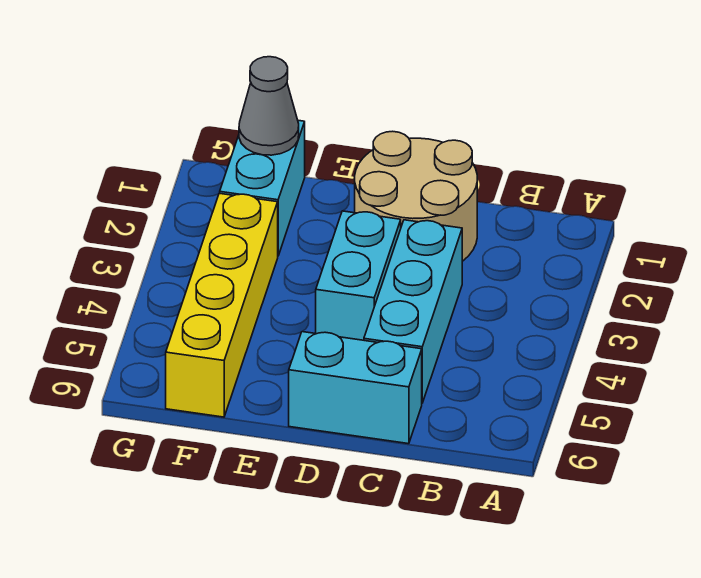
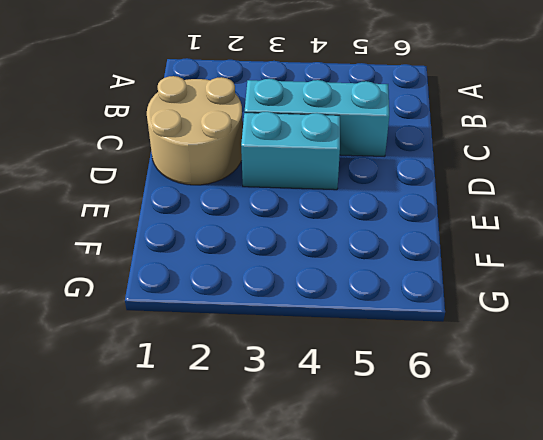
none -> cyan 1x2 brick [289,332,422,444]
none -> cyan 1x2 brick [220,120,305,255]

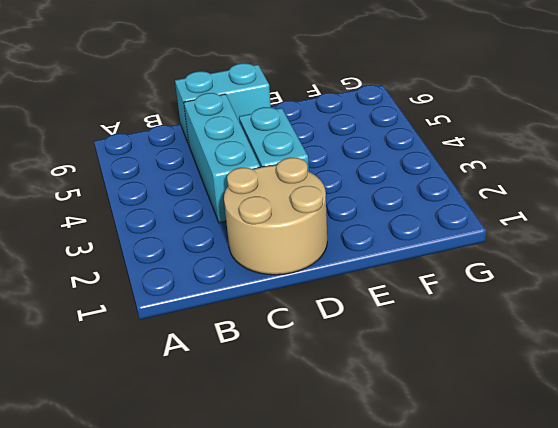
none -> cyan 1x2 brick [220,120,305,255]
none -> yellow 1x4 brick [166,193,278,417]

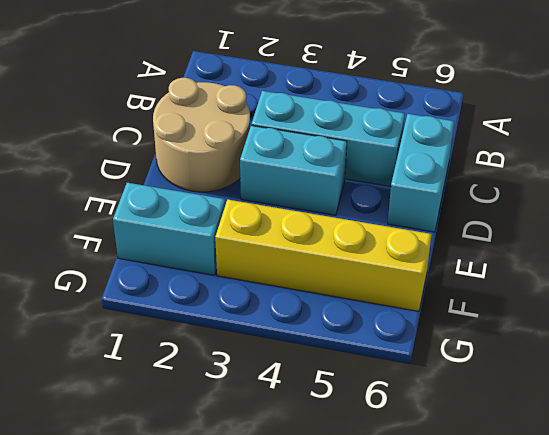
none -> grey 1x1 cone [239,57,299,155]

